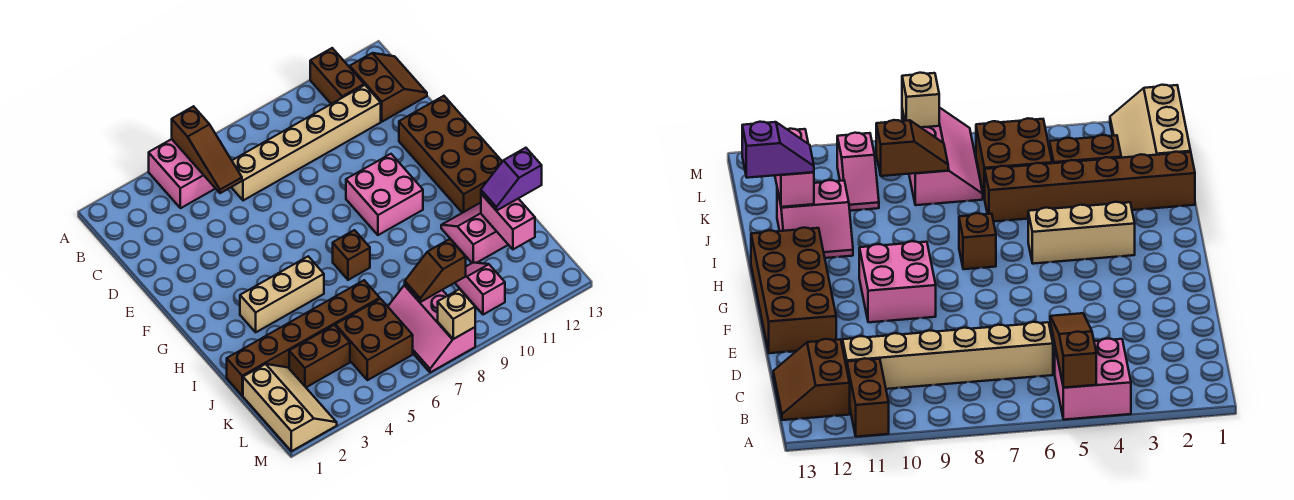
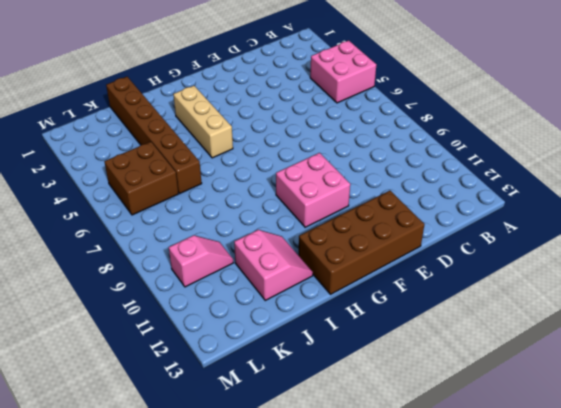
none -> brown 1x2 brick [310,48,364,104]
none -> brown 2x2 slope [350,53,427,122]
none -> tan 1x6 brick [231,85,381,201]

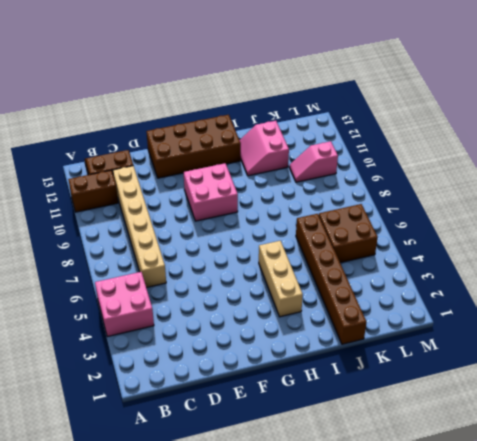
none -> brown 1x1 brick [333,230,370,280]
none -> tan 2x3 slope [243,364,337,451]
none -> brown 1x2 brick [289,325,350,387]

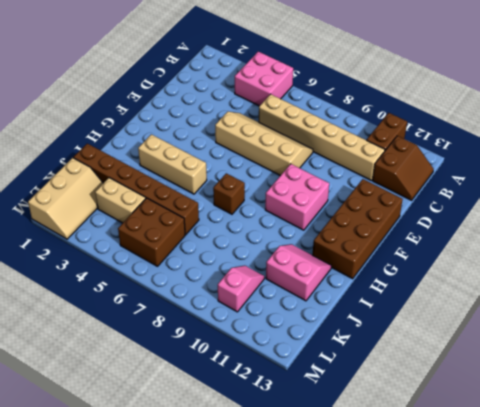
tan 2x4 slope [215,112,313,176] -> none
tan 1x2 brick [95,178,146,223] -> brown 1x2 brick [289,325,350,387]
none -> pink 2x3 slope [388,285,475,373]
none -> brown 1x3 slope [172,106,242,193]
none -> pink 1x2 brick [481,194,535,249]

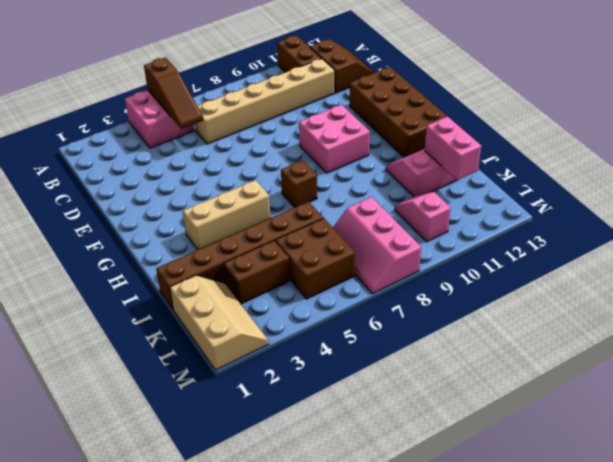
none -> brown 1x2 slope [405,239,466,302]
none -> tan 1x1 brick [438,289,475,339]
none -> purple 1x2 slope [481,148,542,211]

